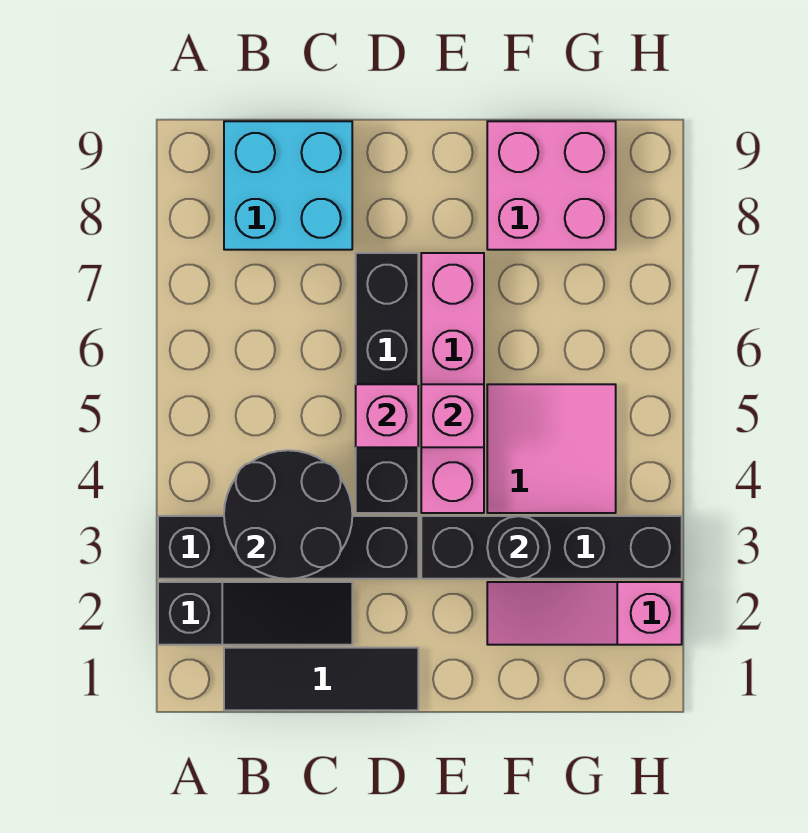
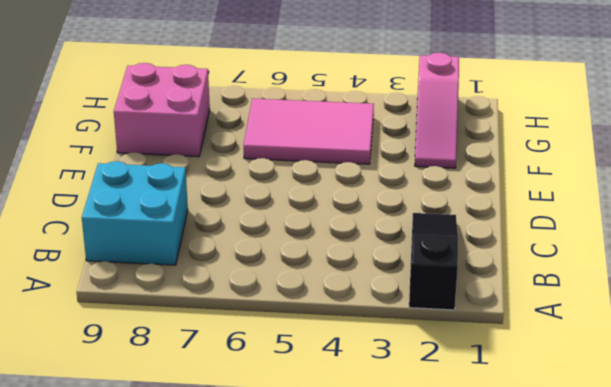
pink 2x3 tile [244,98,374,164] -> pink 2x2 tile [487,384,616,513]
none -> black 1x4 brick [158,516,418,579]
none -> black 1x3 tile [224,648,418,710]
none -> black 1x4 brick [356,253,418,513]

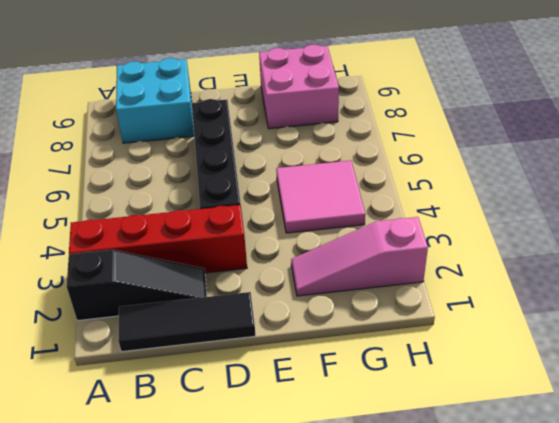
red 1x4 brick [69,205,247,273] -> black 1x4 brick [158,516,418,579]
none -> black 1x4 brick [421,516,682,579]
none -> pink 1x4 brick [421,253,484,513]
none -> black 2x2 round brick [224,450,352,579]

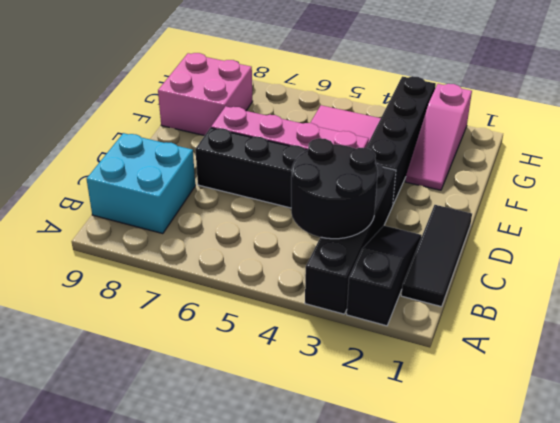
none -> pink 1x1 brick [356,384,418,447]
none -> pink 1x1 brick [421,384,484,447]
none -> black 1x1 round brick [487,516,550,579]

